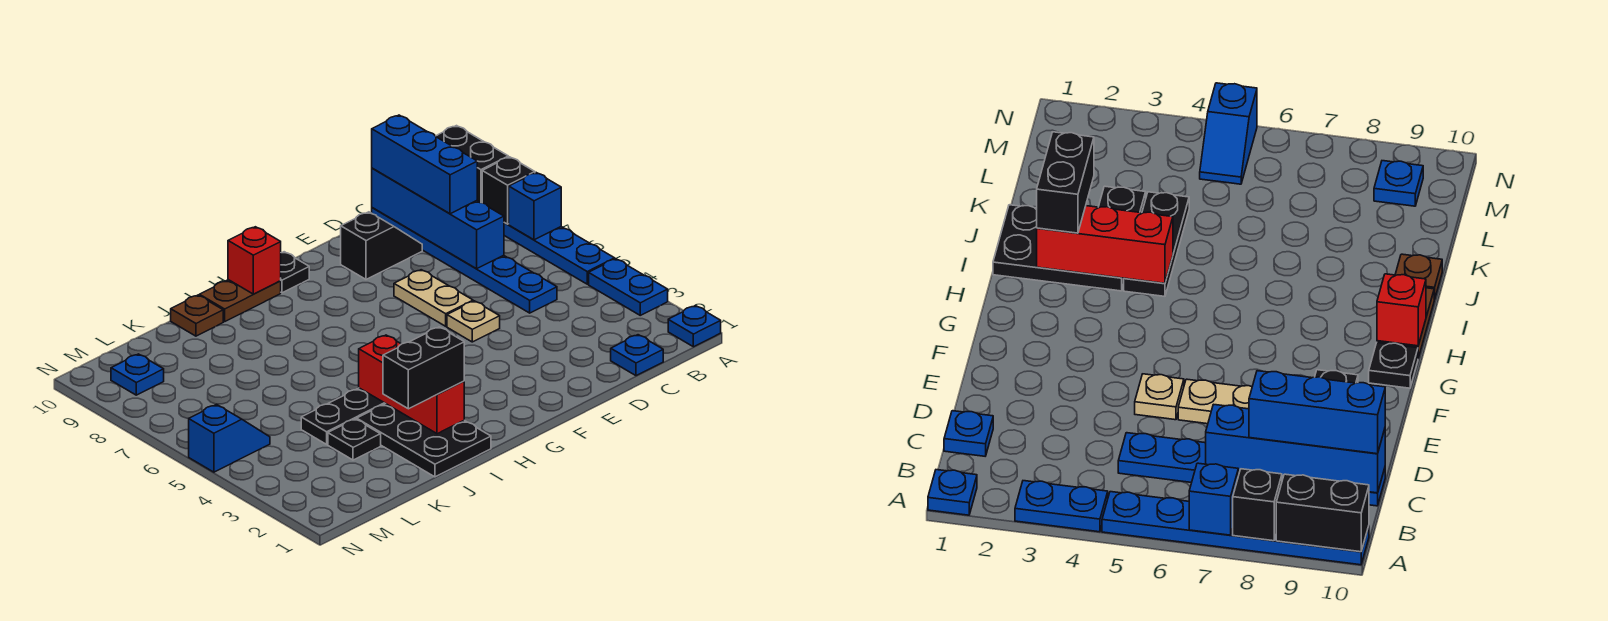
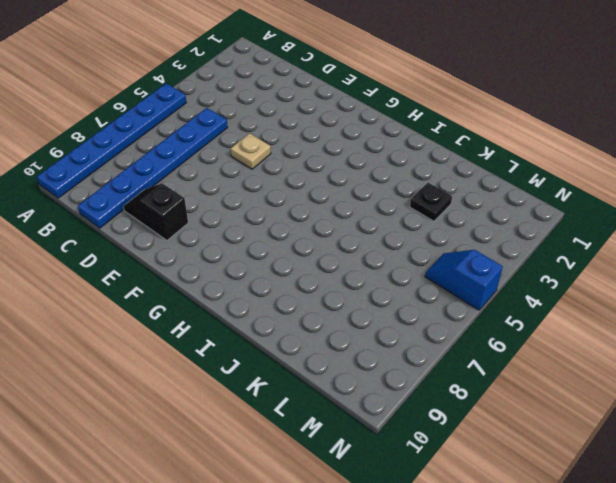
none -> blue 1x1 plate [668,306,721,347]
none -> blue 1x2 plate [589,259,668,315]
none -> blue 1x1 plate [611,335,663,376]

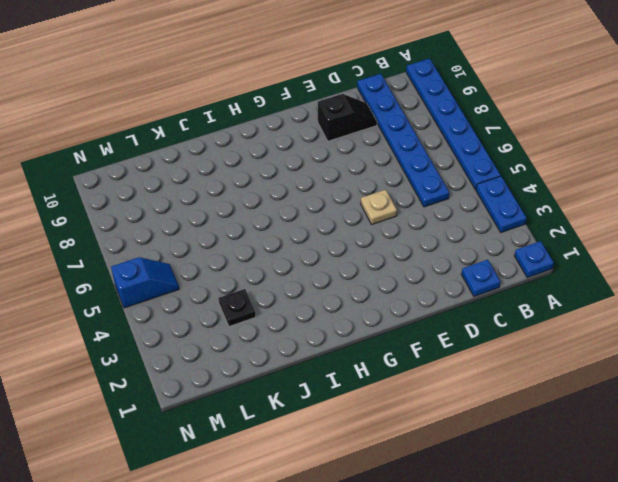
none -> tan 1x2 plate [394,270,473,326]
none -> black 1x1 plate [281,252,309,293]
none -> brown 1x2 plate [199,280,281,322]

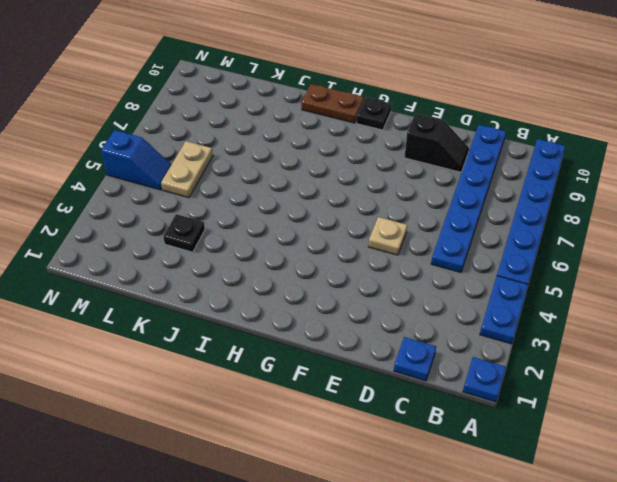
tan 1x2 plate [161,141,213,198] -> tan 1x2 plate moved to [394,270,473,326]
none -> black 2x3 plate [357,404,491,477]
none -> black 1x3 plate [301,388,385,444]
none -> brown 1x1 plate [171,295,223,336]

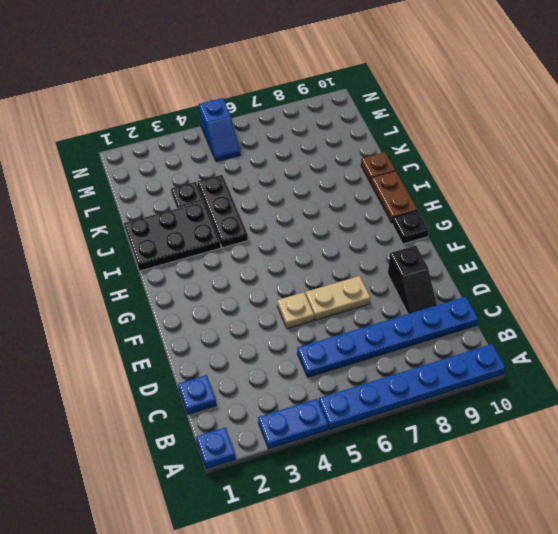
none -> blue 1x1 plate [111,354,164,395]
none -> blue 1x1 brick [509,173,561,240]
none -> black 1x1 brick [482,157,535,224]

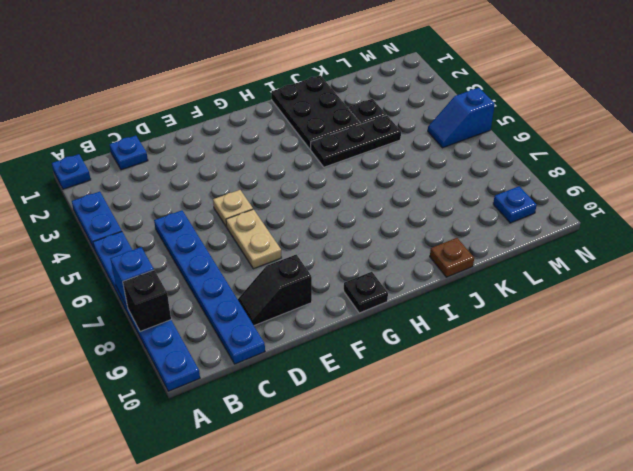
none -> brown 1x2 plate [199,280,281,322]
none -> black 1x2 brick [436,126,508,203]
none -> blue 1x4 brick [372,168,504,269]

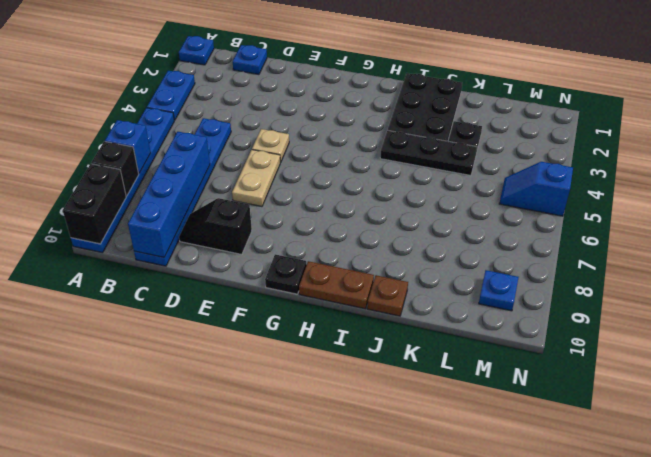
none -> red 1x1 brick [228,227,281,294]
none -> red 1x3 brick [359,335,464,434]
none -> blue 1x3 brick [372,115,477,214]

